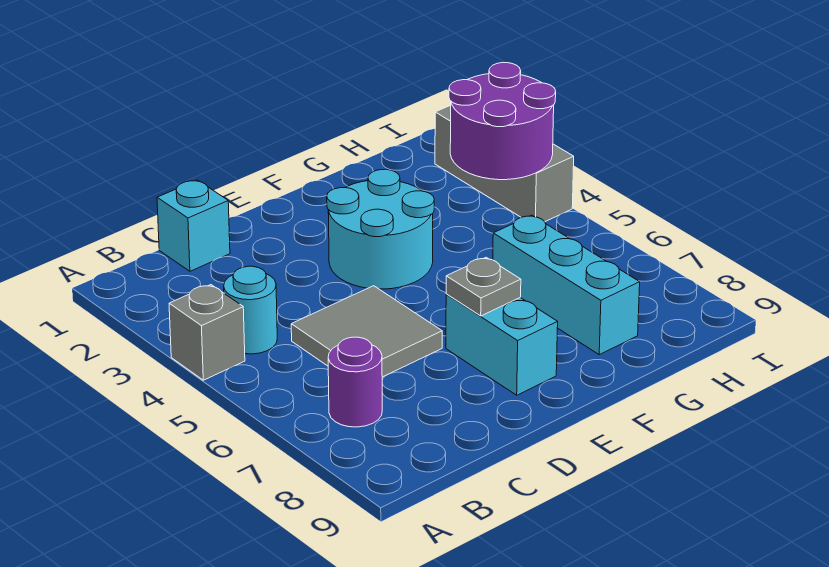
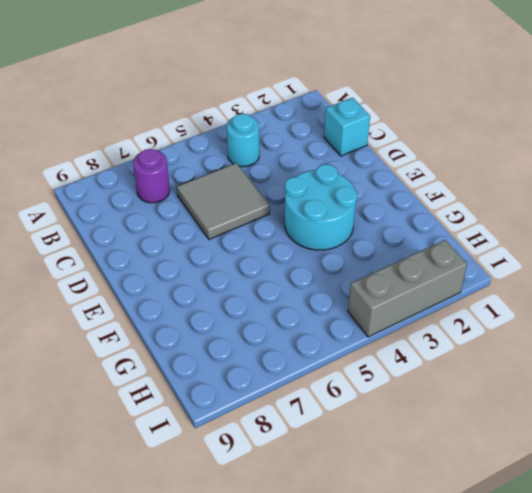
none -> grey 1x1 brick [169,285,245,380]
none -> cyan 1x2 brick [446,295,558,395]

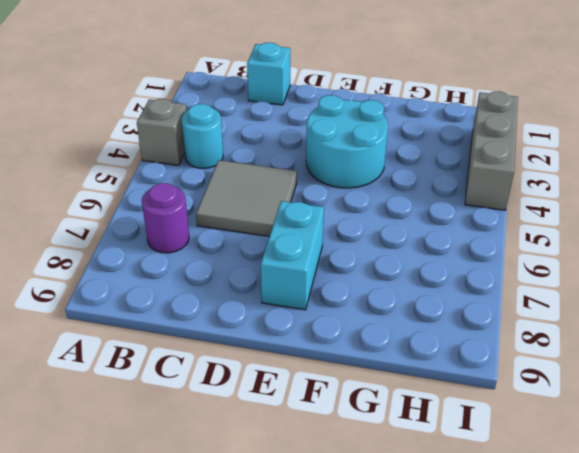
none -> cyan 1x3 brick [493,215,640,355]
none -> grey 1x1 plate [446,257,521,316]

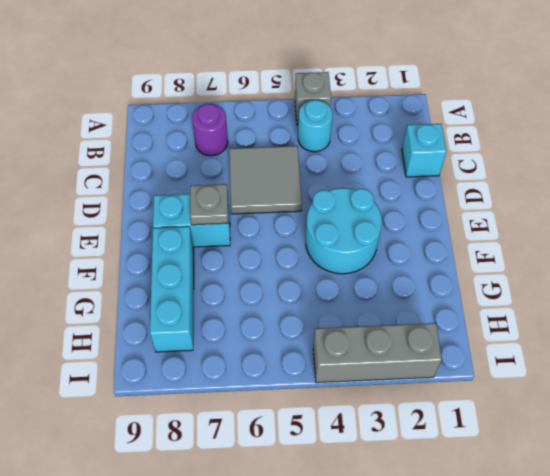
cyan 1x3 brick [150,227,194,352] -> cyan 1x3 brick turned to [493,215,640,355]
none -> purple 2x2 round brick [449,63,556,180]

